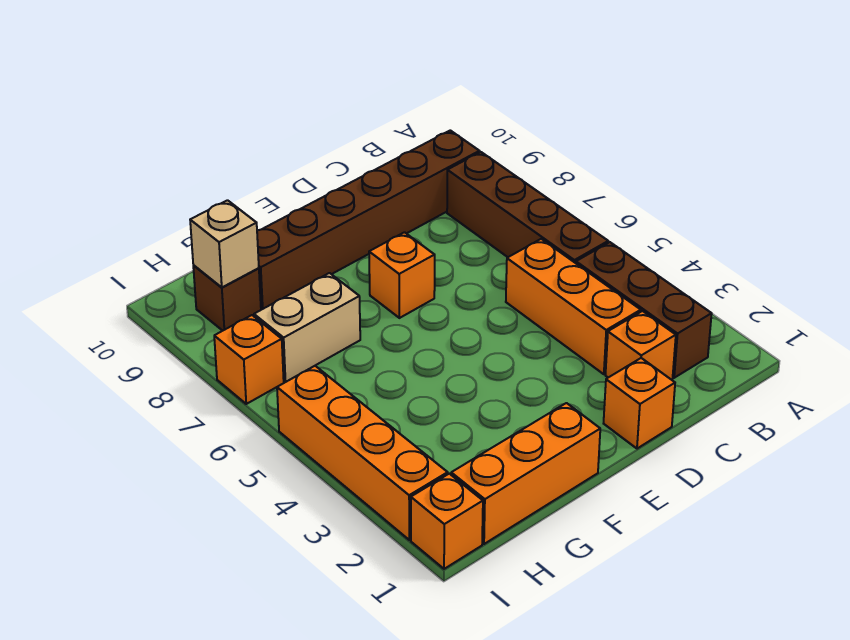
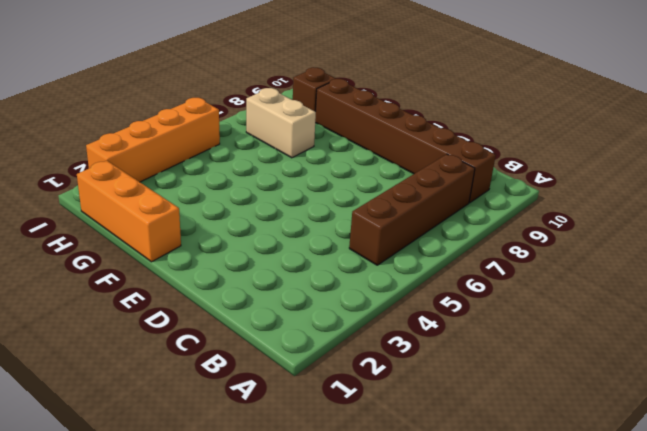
none -> brown 1x3 brick [576,242,712,378]
none -> orange 1x1 brick [605,311,676,380]
none -> orange 1x3 brick [506,239,641,374]

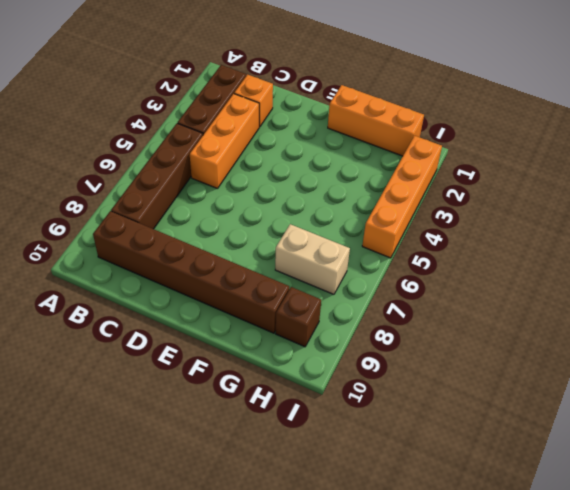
none -> orange 1x1 brick [604,358,675,449]
none -> orange 1x1 brick [369,232,435,318]
none -> orange 1x1 brick [411,474,483,569]

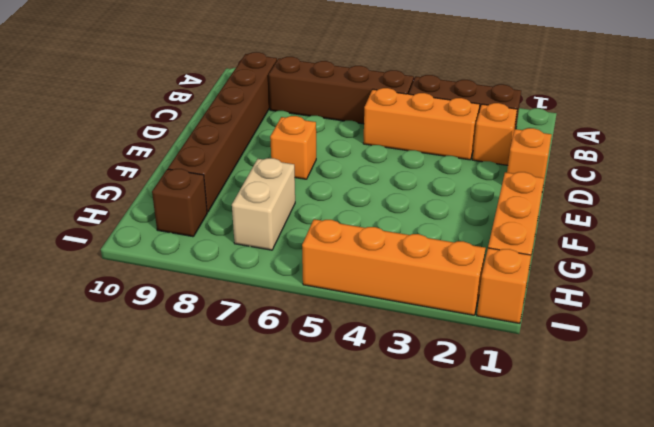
none -> orange 1x1 brick [214,315,284,404]
none -> tan 1x1 brick [190,200,259,287]

